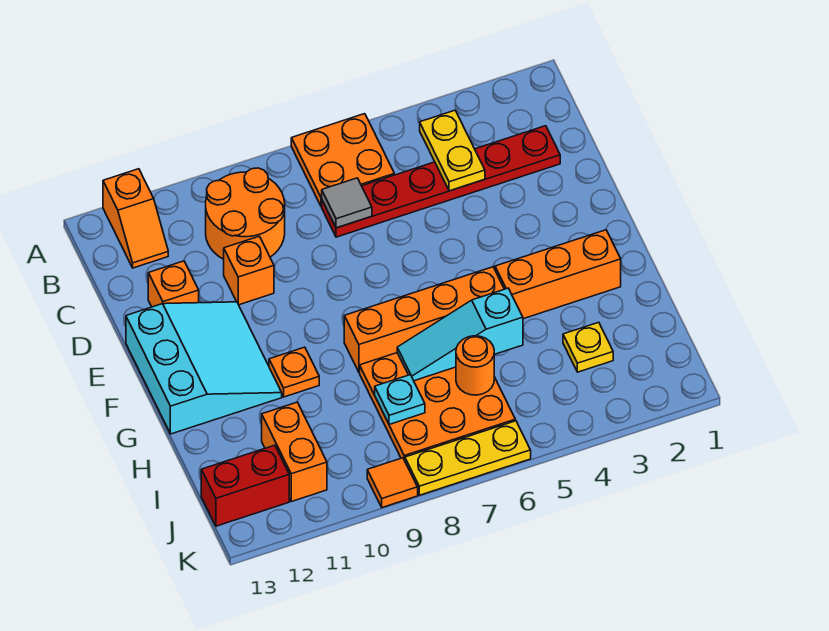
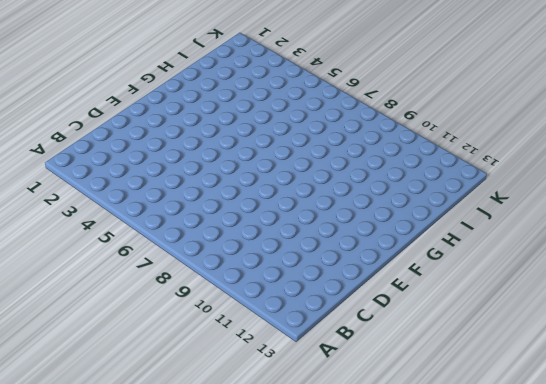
none -> orange 2x2 plate [291,114,394,206]
none -> orange 1x2 slope [103,169,168,268]
none -> orange 2x2 round brick [206,168,285,259]

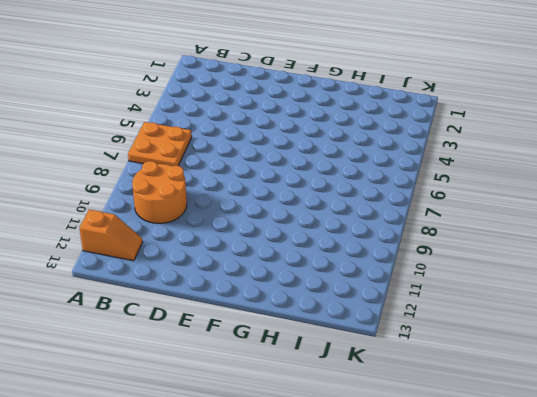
none -> red 1x6 plate [322,126,560,237]
none -> orange 1x1 brick [224,236,274,305]
none -> orange 1x1 brick [148,261,199,307]

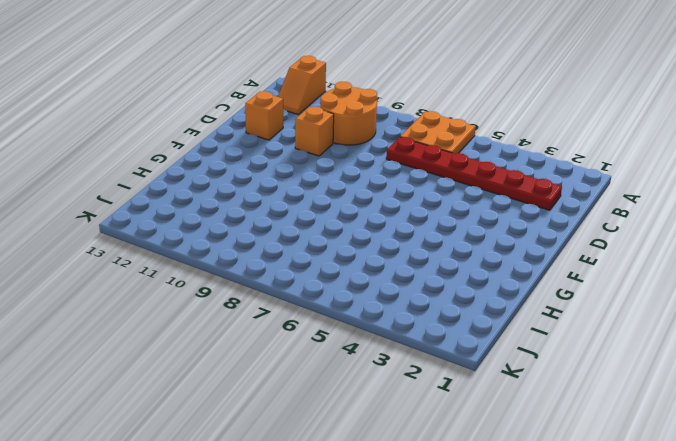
none -> cyan 3x3 slope [126,302,282,434]
none -> orange 1x3 brick [495,230,621,319]
none -> orange 1x4 brick [344,267,504,372]

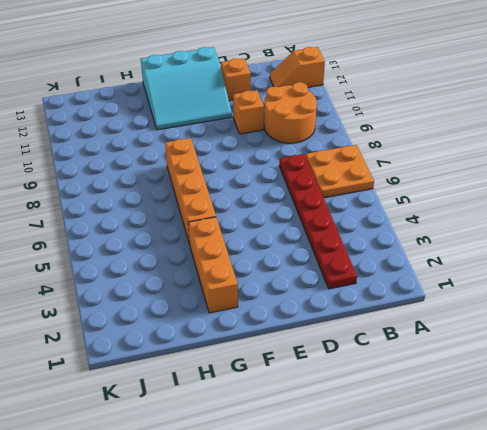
none -> orange 1x1 plate [269,347,319,397]
none -> orange 3x3 plate [360,353,515,461]
none -> yellow 1x1 plate [563,322,613,372]

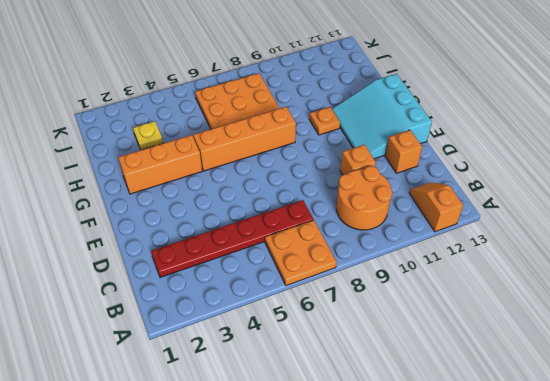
none -> orange 1x2 brick [262,402,327,502]
none -> red 1x2 brick [201,445,289,526]
none -> yellow 1x3 plate [405,421,531,495]

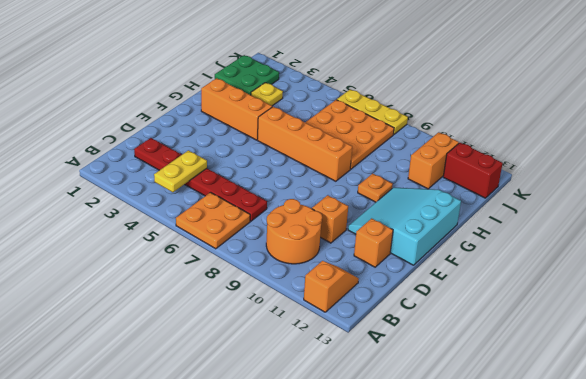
green 2x2 plate [215,55,279,95] -> none
none -> orange 1x1 tile [367,458,418,508]
none -> grey 1x1 tile [322,178,372,228]
none -> cyan 1x3 slope [397,288,523,381]

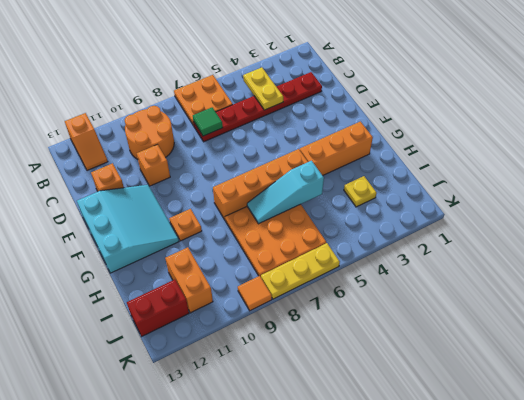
green 1x1 tile [193,107,223,136] -> grey 1x1 tile [322,178,372,228]
none -> orange 1x1 round brick [456,336,494,395]
none -> cyan 1x1 plate [375,375,425,424]

